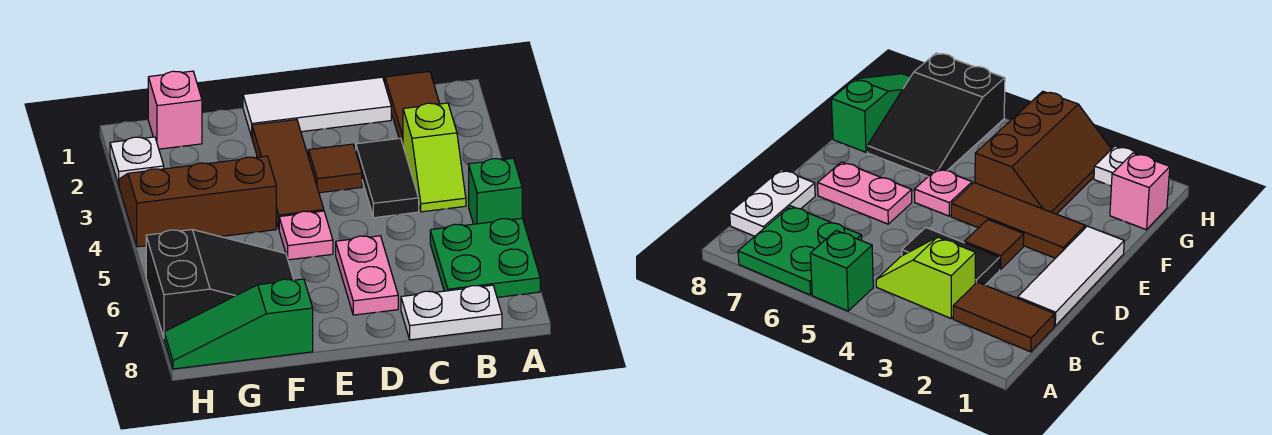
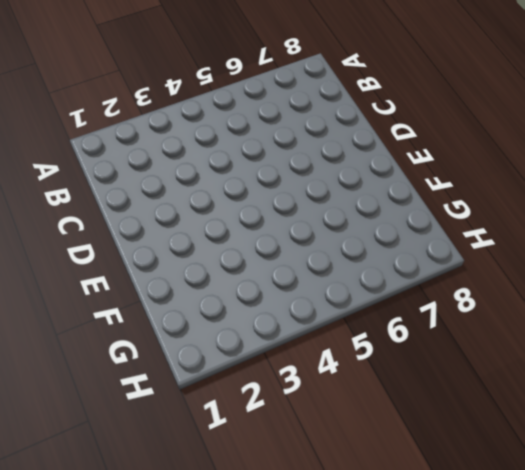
none -> green 1x1 brick [469,158,522,224]
none -> green 2x2 plate [430,218,540,297]
none -> brown 1x2 tile [385,71,440,143]

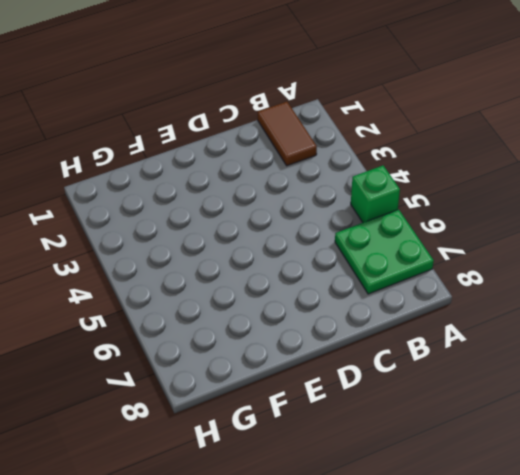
none -> lime 1x2 slope [403,103,466,212]
none -> white 1x2 plate [401,285,502,340]
none -> white 1x3 tile [243,77,391,137]

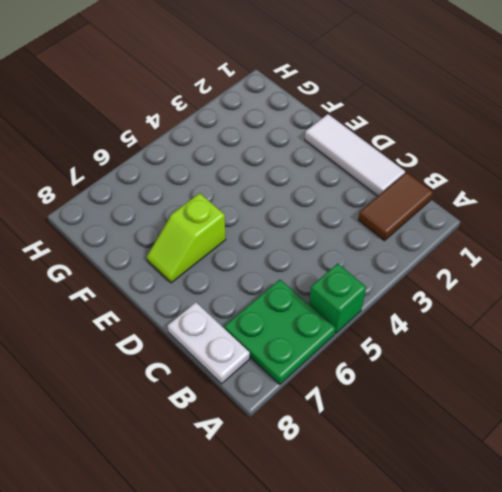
lime 1x2 slope [147,193,226,283] -> lime 1x2 slope moved to [403,103,466,212]
none -> black 1x2 tile [356,138,419,218]
none -> brown 1x1 tile [308,144,362,193]
none -> pink 1x2 plate [336,236,398,315]

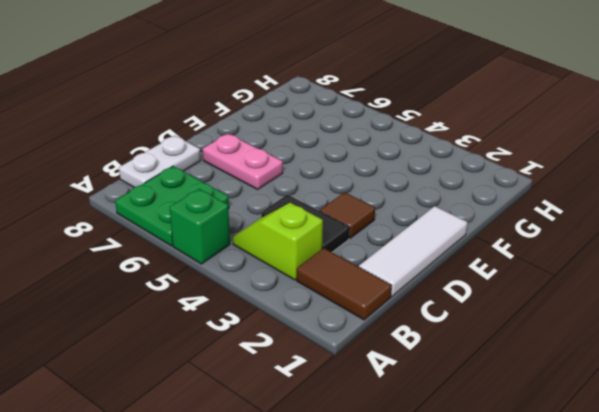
none -> brown 1x3 tile [252,119,324,228]
none -> pink 1x1 plate [279,211,333,260]
none -> brown 2x3 slope [119,156,276,247]

